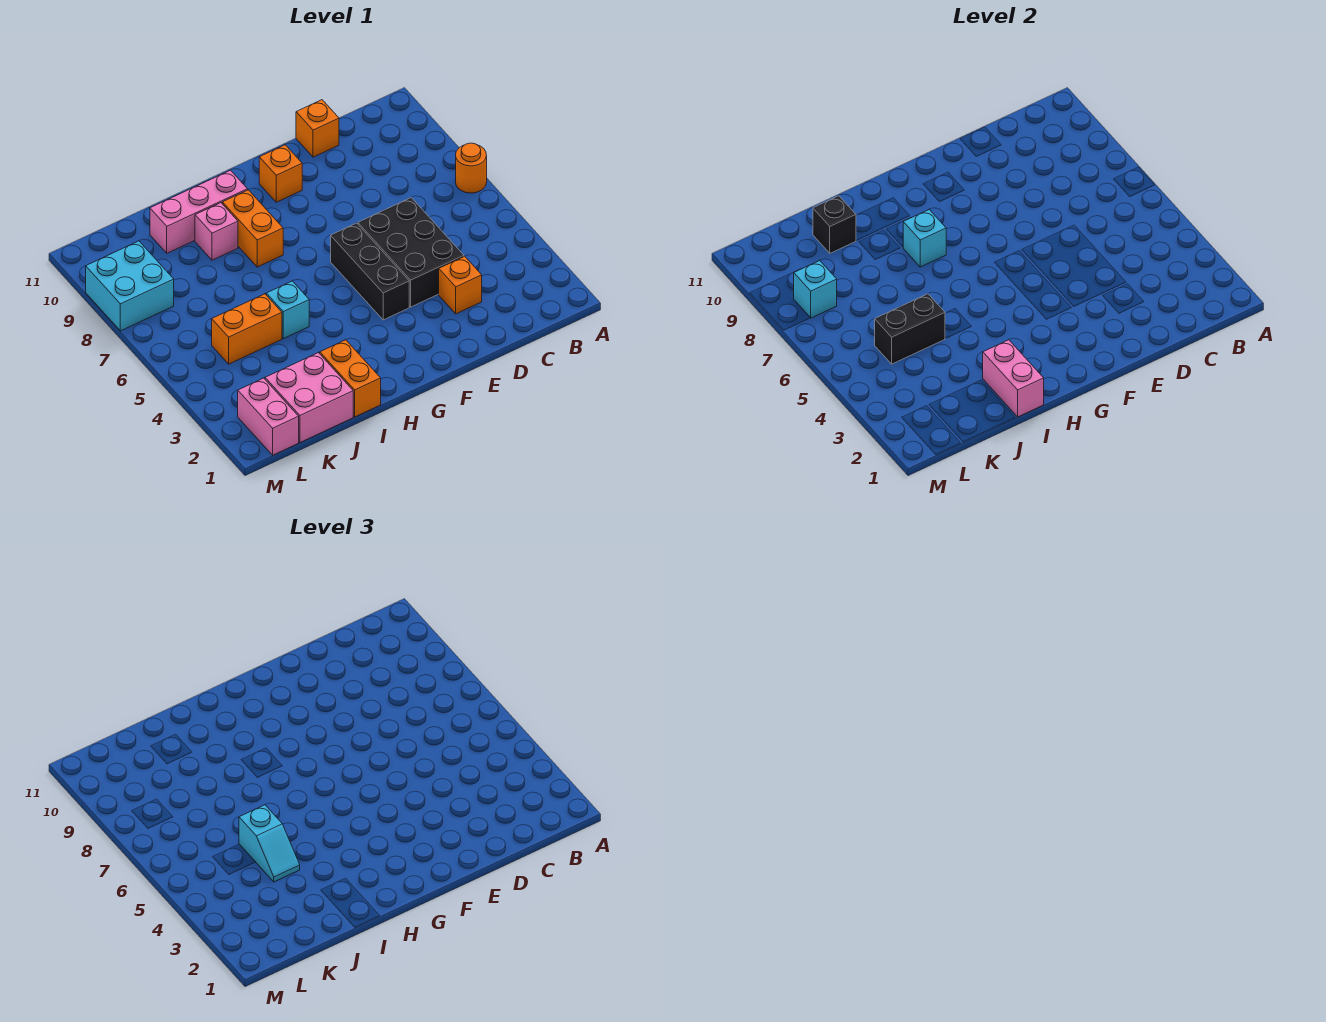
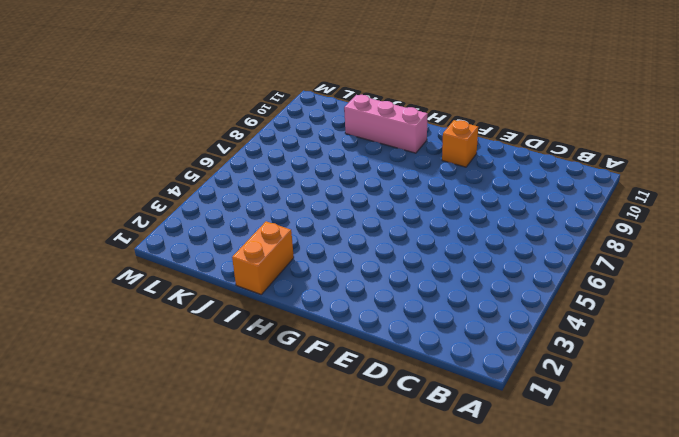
none -> orange 1x1 round brick [456,143,487,193]
none -> orange 1x1 brick [439,256,482,314]
none -> black 2x3 brick [358,198,464,307]

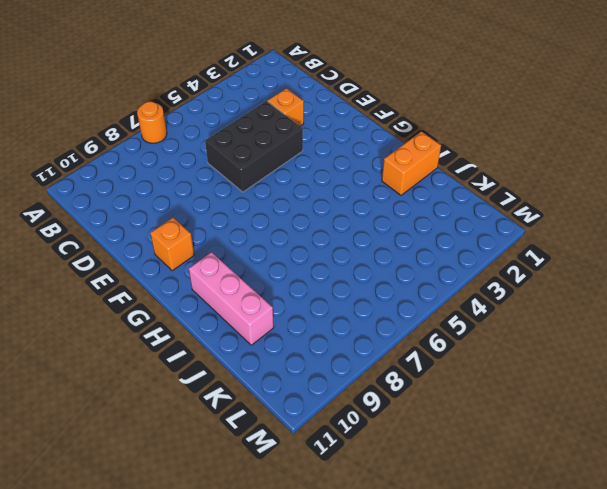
none -> orange 1x1 brick [296,100,339,157]
none -> black 1x3 brick [331,223,409,320]
none -> orange 1x2 brick [222,190,283,267]

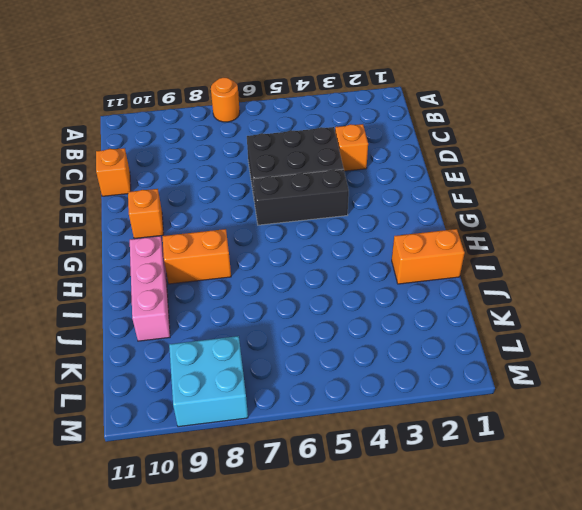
none -> cyan 1x1 brick [266,281,309,339]
none -> pink 1x1 brick [195,203,238,260]
none -> pink 2x2 brick [265,353,353,442]

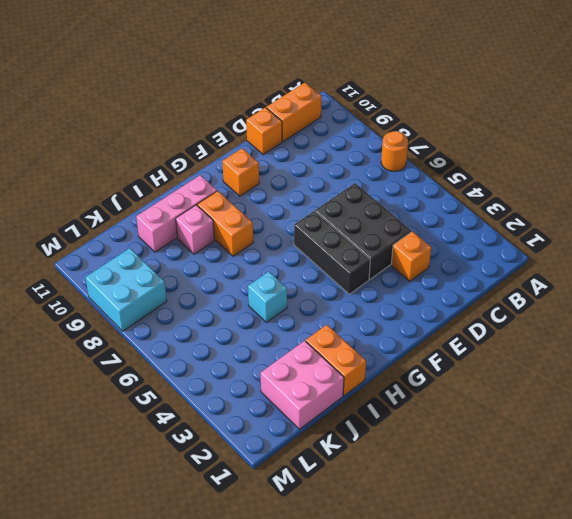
orange 1x2 brick [266,83,322,142] -> orange 1x2 brick moved to [212,294,282,364]
none -> pink 1x2 brick [238,378,299,455]
none -> cyan 1x1 brick [903,210,946,267]
none -> pink 1x2 brick [983,340,1044,417]

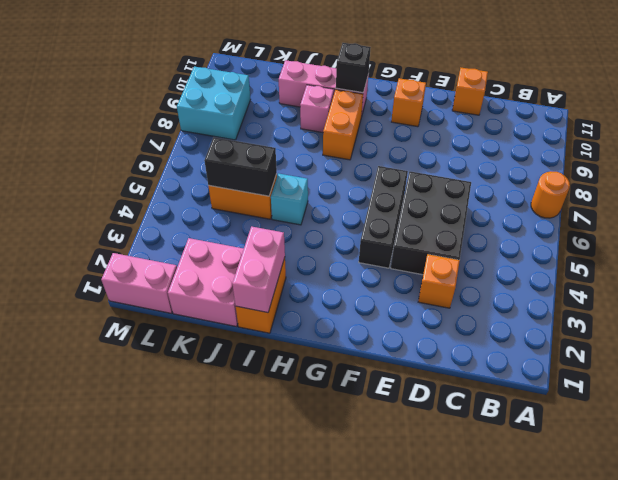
black 1x1 brick [336,43,371,93] -> black 1x1 brick moved to [813,196,856,253]
pink 1x2 brick [101,253,177,313] -> pink 1x2 brick turned to [238,378,299,455]
none -> cyan 1x1 brick [903,210,946,267]
none -> cyan 1x1 brick [794,261,837,318]
none -> cyan 1x2 slope [239,805,300,882]

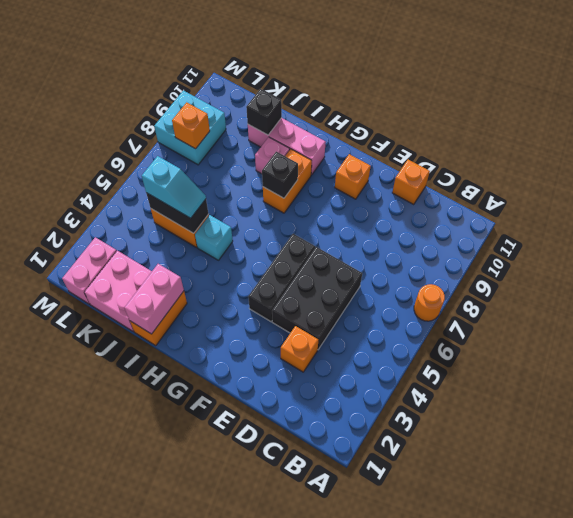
black 1x1 brick [262,152,298,198] -> cyan 1x1 brick [903,210,946,267]
cyan 1x2 slope [142,156,206,218] -> cyan 1x2 slope turned to [239,805,300,882]
orange 1x1 brick [172,102,210,149] -> cyan 1x1 brick [794,261,837,318]

